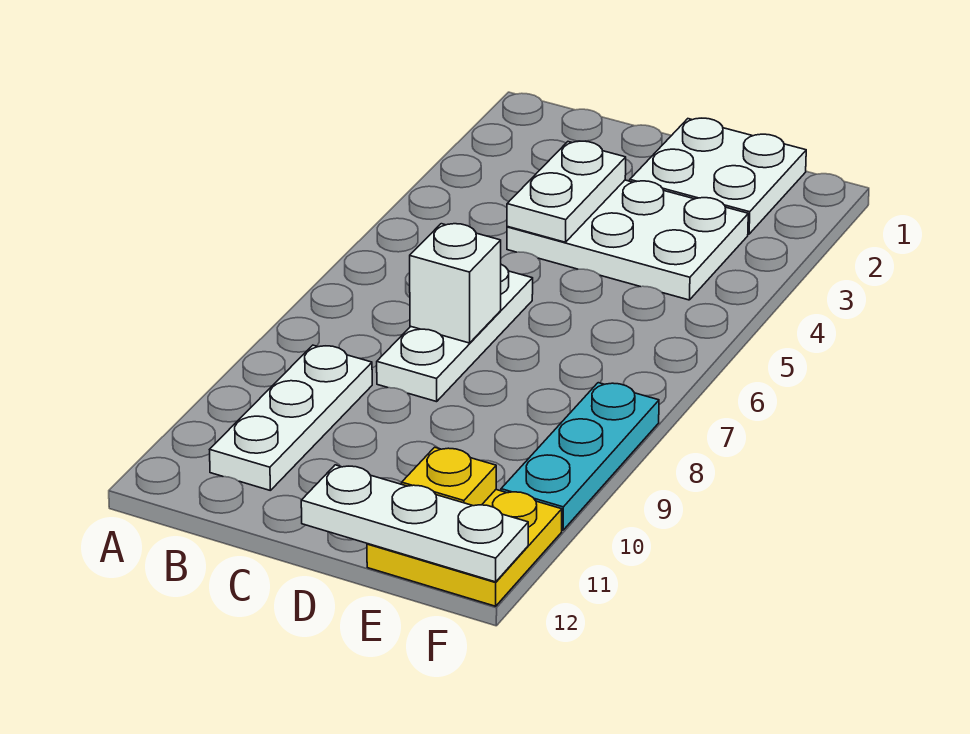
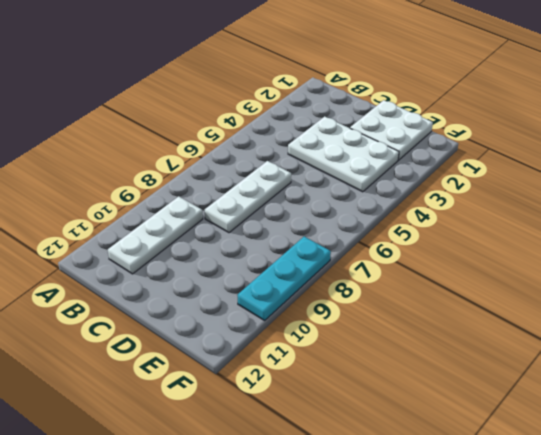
none -> yellow 2x2 plate [367,490,562,606]
none -> white 1x2 plate [507,141,626,242]

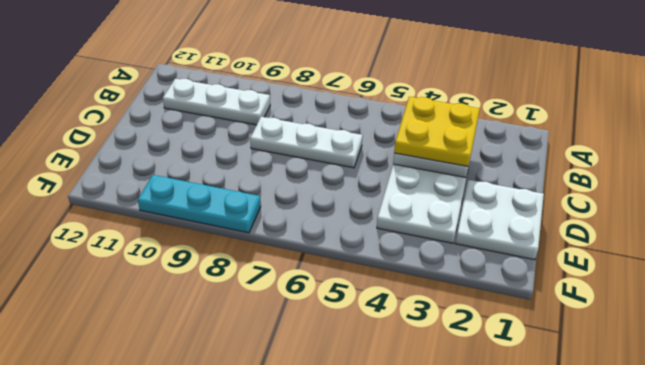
yellow 2x2 plate [394,97,480,167] -> yellow 2x2 plate moved to [367,490,562,606]
none -> white 1x1 brick [410,224,501,343]
none -> white 1x3 plate [301,465,528,582]

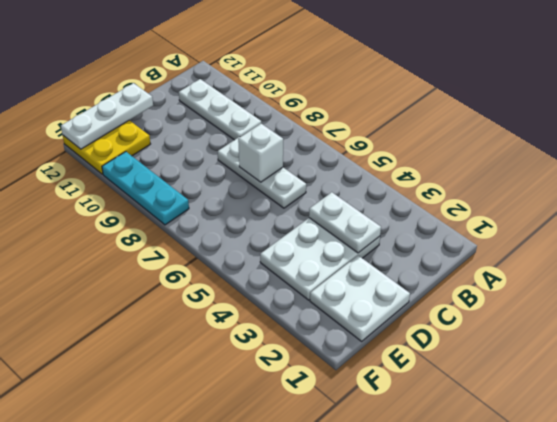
none -> yellow 1x1 plate [402,447,496,506]

